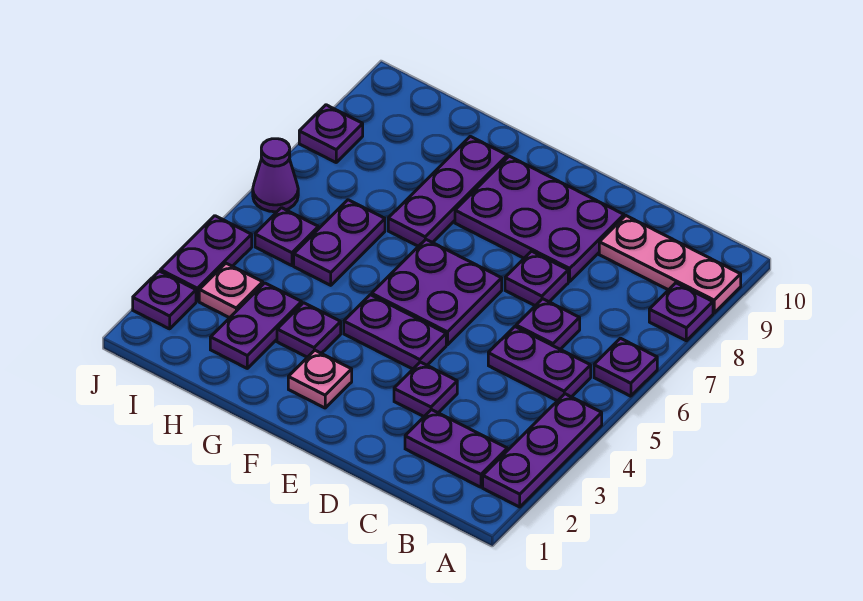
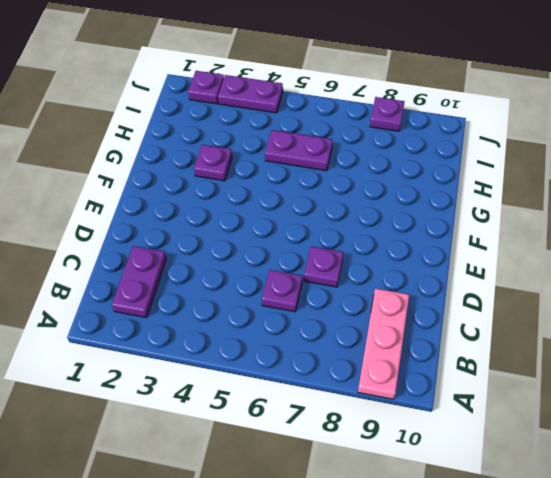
none -> purple 1x3 plate [483,394,602,507]
none -> purple 1x1 plate [594,338,657,396]
none -> purple 1x1 plate [649,283,713,341]

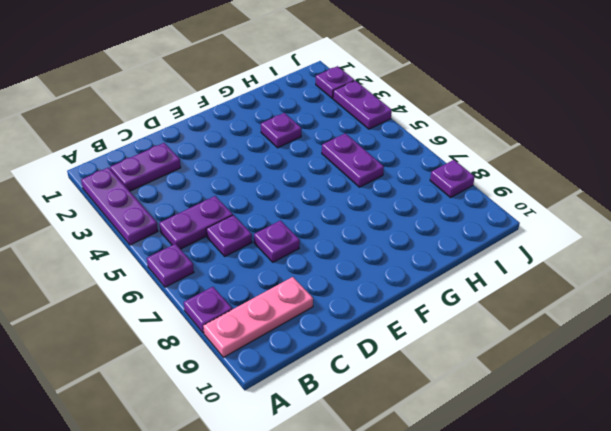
none -> purple 1x1 plate [394,362,457,416]
none -> purple 2x3 plate [455,156,624,281]
none -> purple 1x2 plate [344,295,446,369]

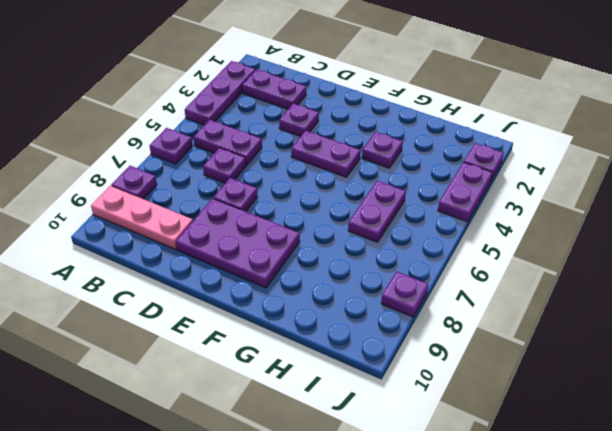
none -> purple 2x2 plate [372,240,502,345]
none -> pink 1x1 plate [288,350,352,408]
none -> purple 1x3 plate [388,136,507,246]

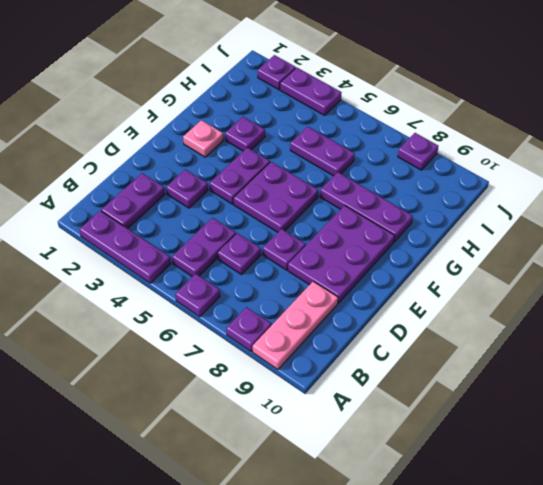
none -> purple 1x2 plate [210,283,302,368]
none -> pink 1x1 plate [199,263,263,318]
none -> purple 1x1 plate [255,208,318,266]

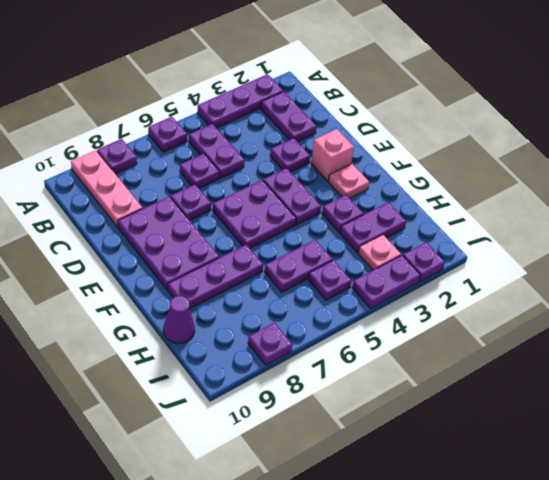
pink 1x1 brick [311,129,354,181] -> none
purple 1x1 cone [163,296,195,344] -> purple 1x1 cone moved to [253,139,298,212]

